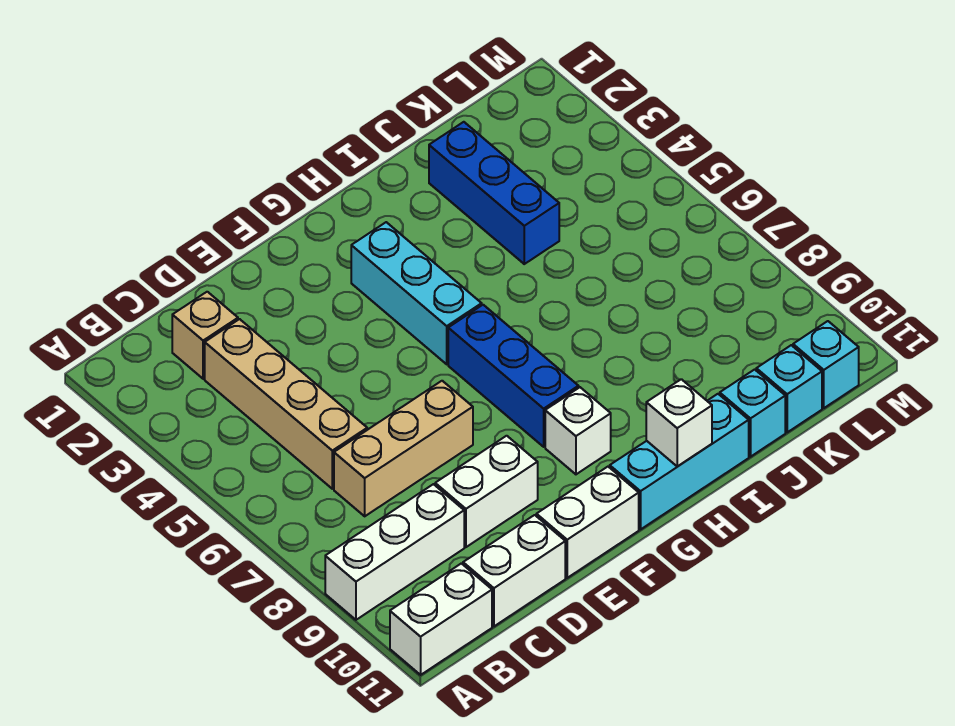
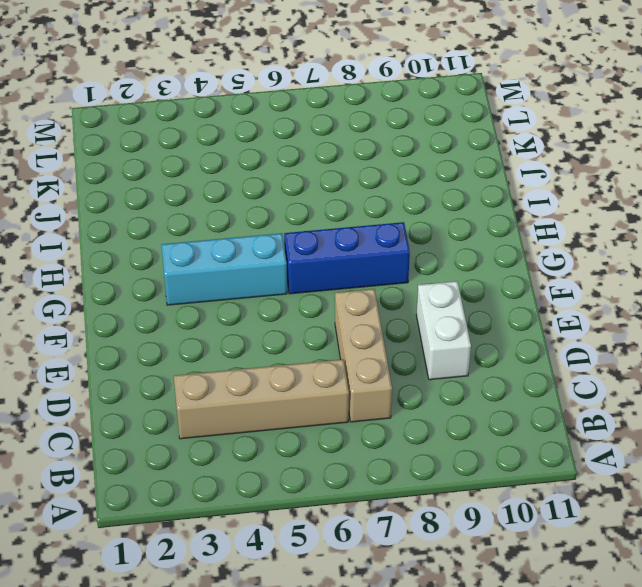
none -> white 1x3 brick [325,484,464,620]
none -> white 1x2 brick [390,563,492,675]
none -> tan 1x1 brick [172,292,238,379]

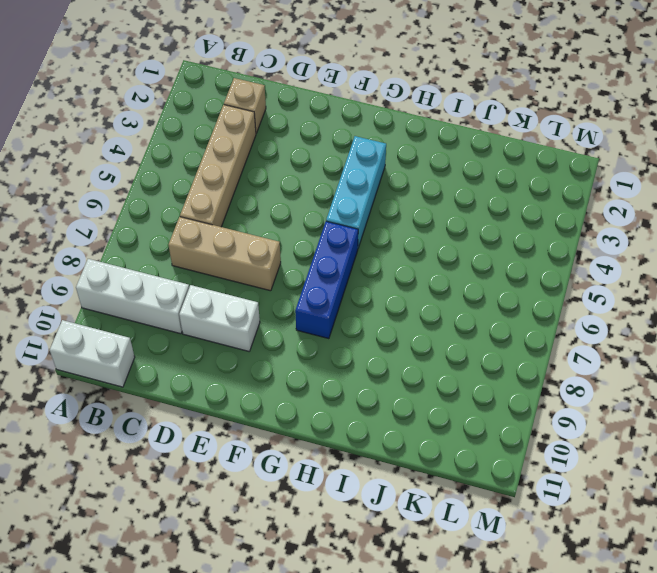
none -> white 1x2 brick [463,515,565,626]
none -> white 1x2 brick [536,467,639,578]
none -> white 1x1 brick [545,387,611,474]

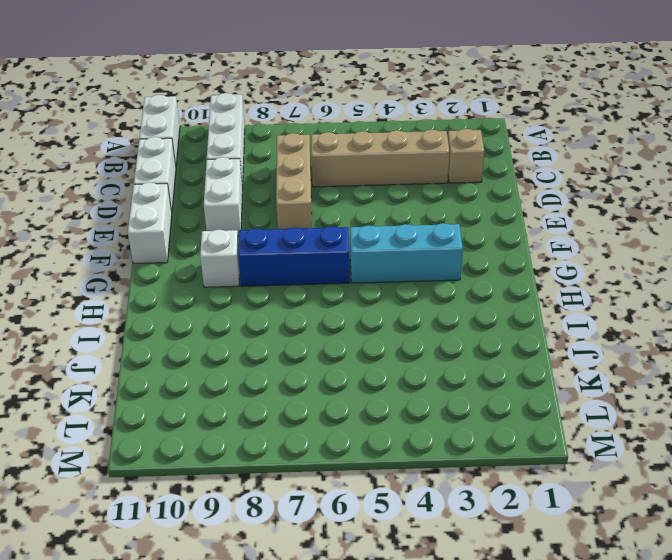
none -> cyan 1x3 brick [610,394,749,529]
none -> blue 1x3 brick [429,122,559,264]
none -> cyan 1x1 brick [720,369,785,457]

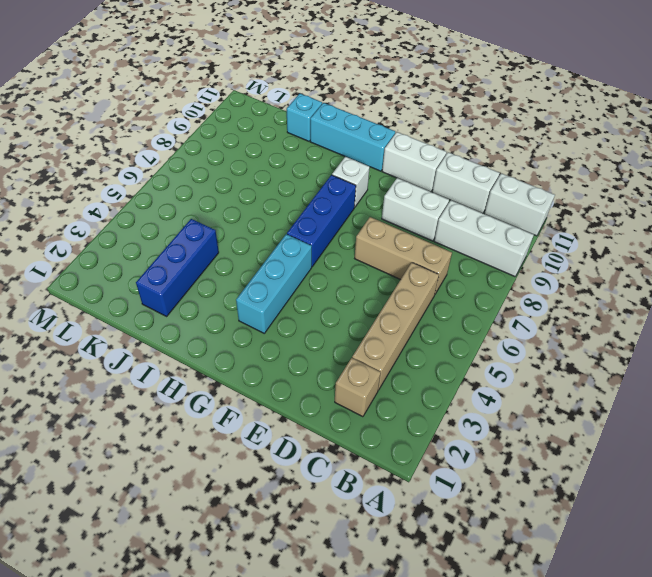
none -> cyan 1x1 brick [756,345,822,432]
none -> cyan 1x1 brick [793,321,859,408]
none -> white 1x1 brick [646,379,712,467]

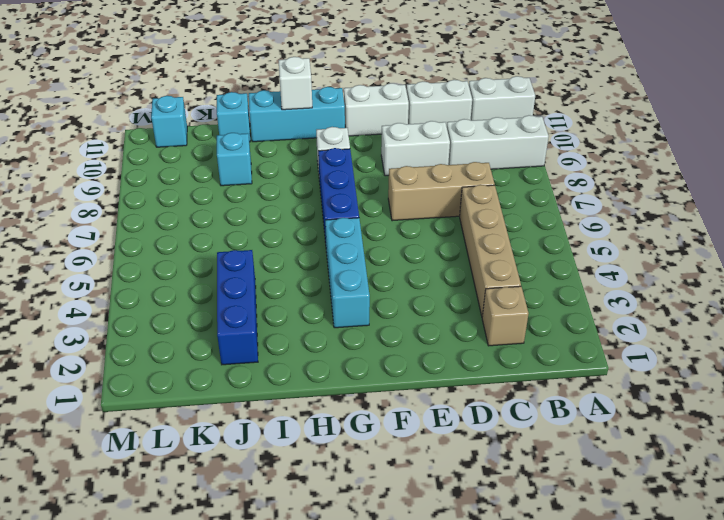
cyan 1x1 brick [217,133,252,186] -> cyan 1x1 brick moved to [756,345,822,432]

